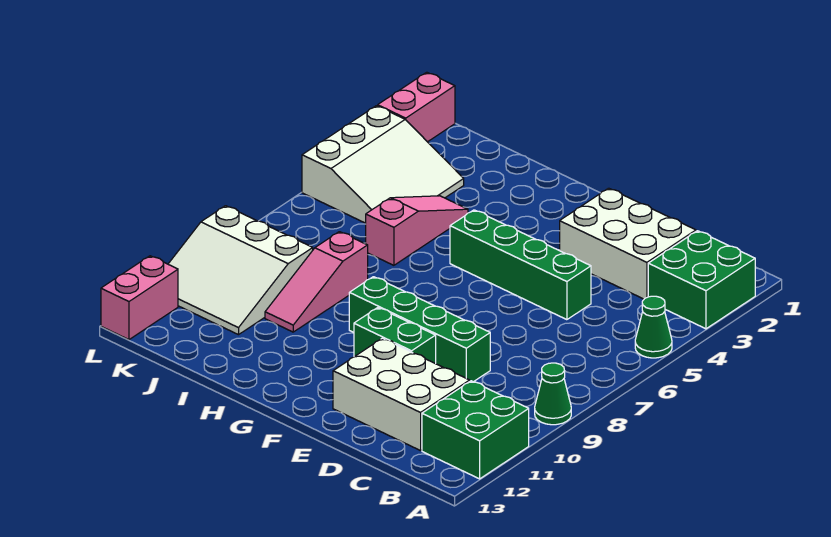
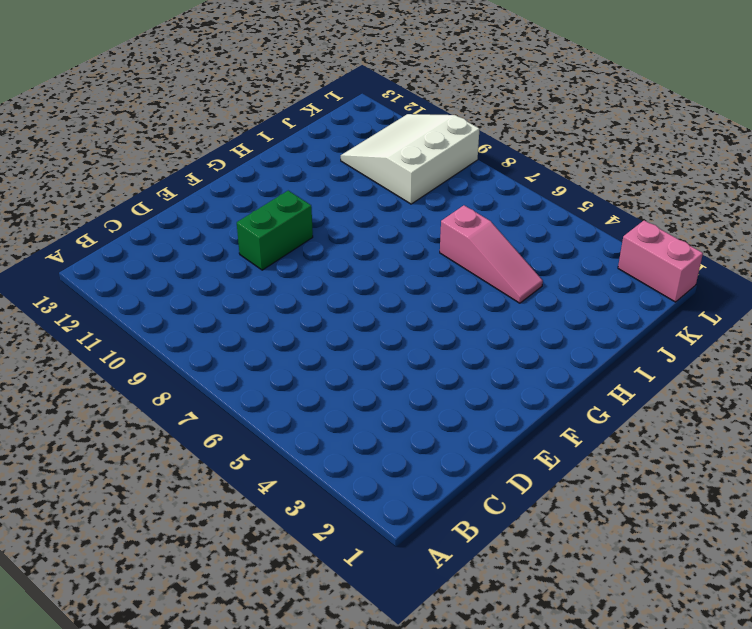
none -> green 2x2 brick [648,231,755,329]
none -> green 1x1 cone [635,296,672,358]
none -> green 1x1 cone [535,363,571,425]

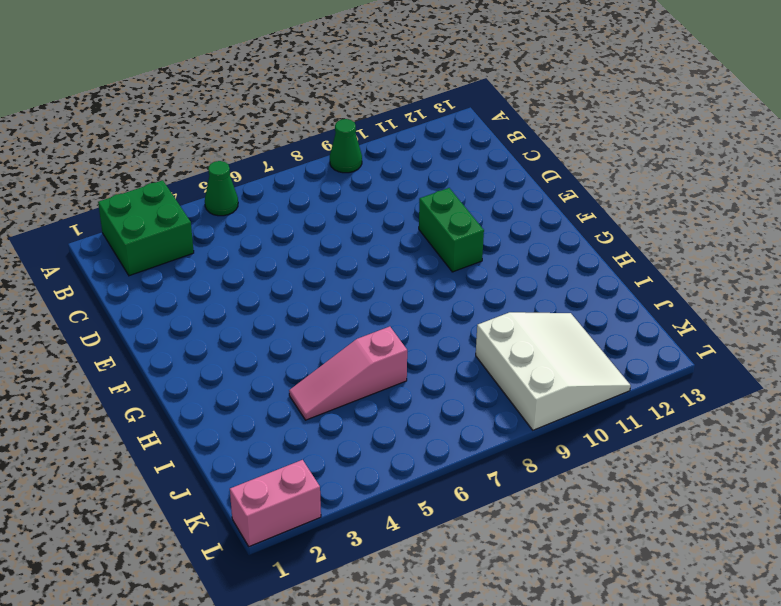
none -> green 2x2 brick [422,381,529,479]
none -> white 2x3 brick [560,188,696,299]
none -> white 2x3 brick [333,338,470,451]

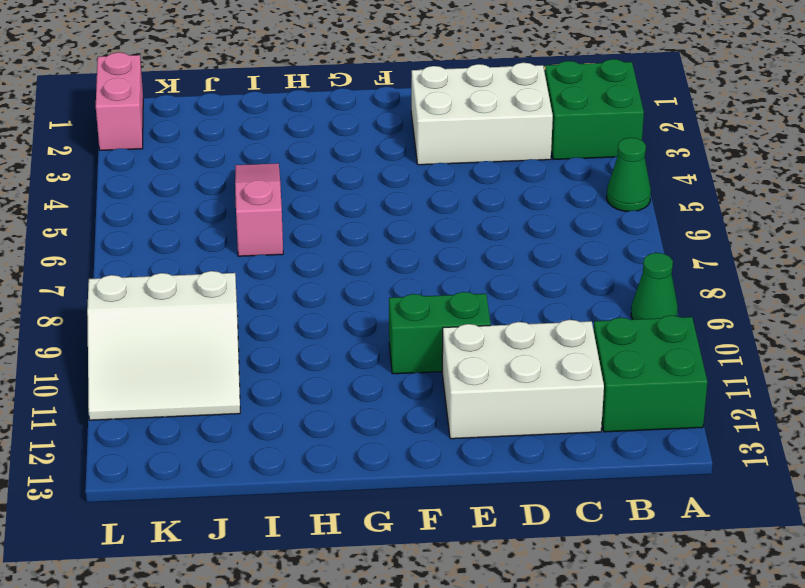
none -> green 1x4 brick [450,210,591,320]
none -> green 1x4 brick [349,277,490,382]
none -> pink 1x3 slope [265,232,368,332]

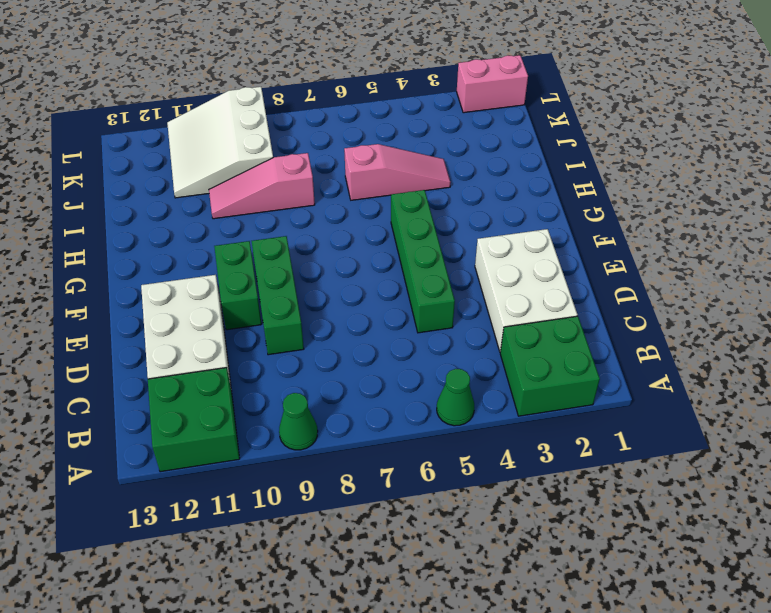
green 1x3 brick [252,236,304,355] -> green 1x4 brick [349,277,490,382]
none -> white 3x3 slope [302,106,464,223]
none -> pink 1x2 brick [101,256,178,340]

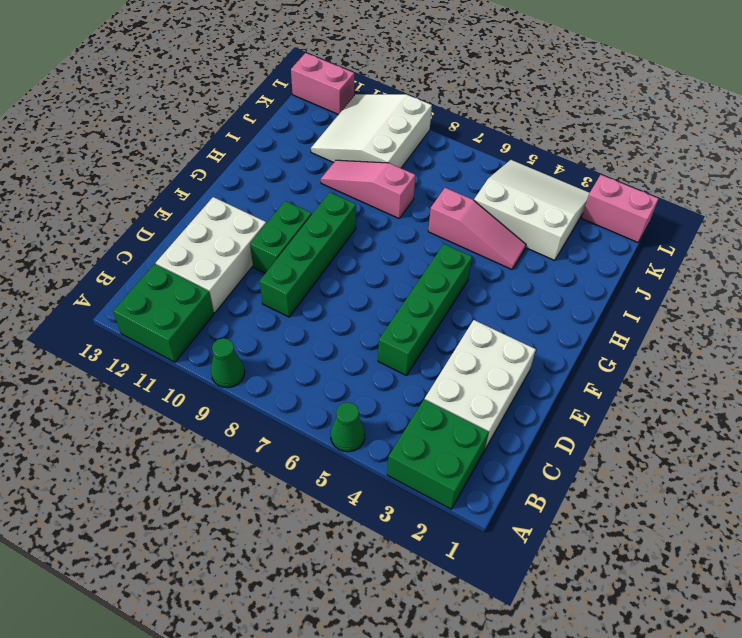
white 3x3 slope [474,160,589,261] -> white 3x3 slope turned to [302,106,464,223]

